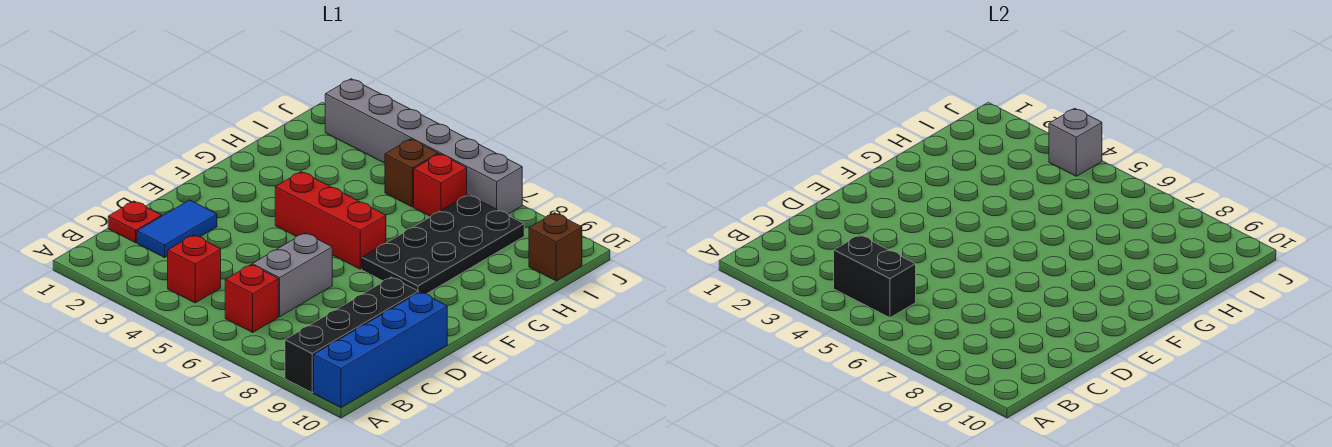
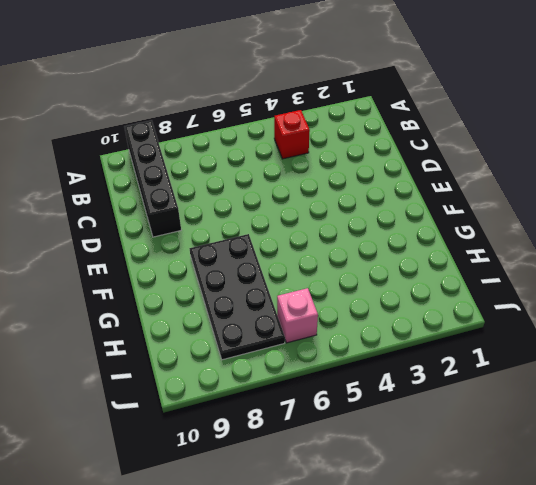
pink 1x1 brick [277,288,318,343] -> red 1x1 brick [414,154,467,216]
none -> blue 1x4 brick [314,292,447,407]
none -> red 1x1 brick [225,265,278,332]
none -> red 1x1 plate [108,201,161,243]

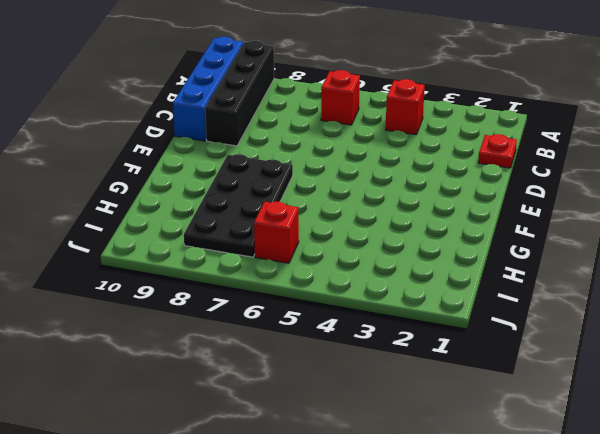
none -> blue 1x2 tile [137,200,217,258]
none -> grey 1x2 brick [252,233,332,317]
none -> red 1x3 brick [275,172,386,269]

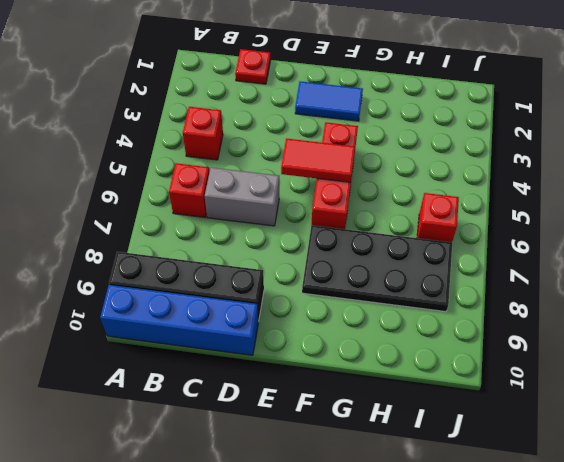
blue 1x2 tile [295,81,363,121] -> blue 1x2 tile moved to [137,200,217,258]
red 1x2 tile [281,138,355,182] -> none
none -> brown 1x1 brick [385,139,438,207]
none -> brown 1x1 brick [529,213,582,281]
none -> grey 1x6 brick [325,79,522,214]

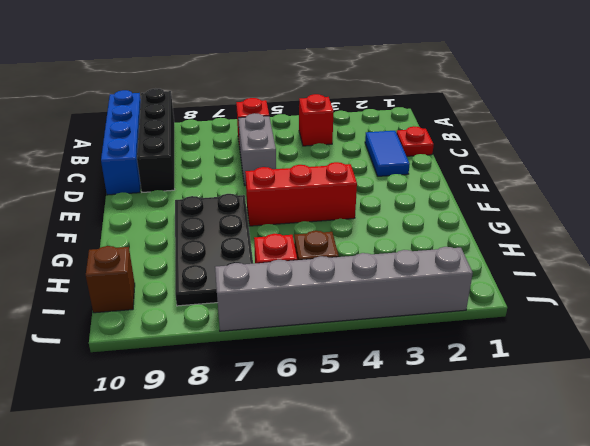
none -> black 1x2 brick [834,235,916,318]
none -> grey 1x1 brick [1049,108,1102,176]

